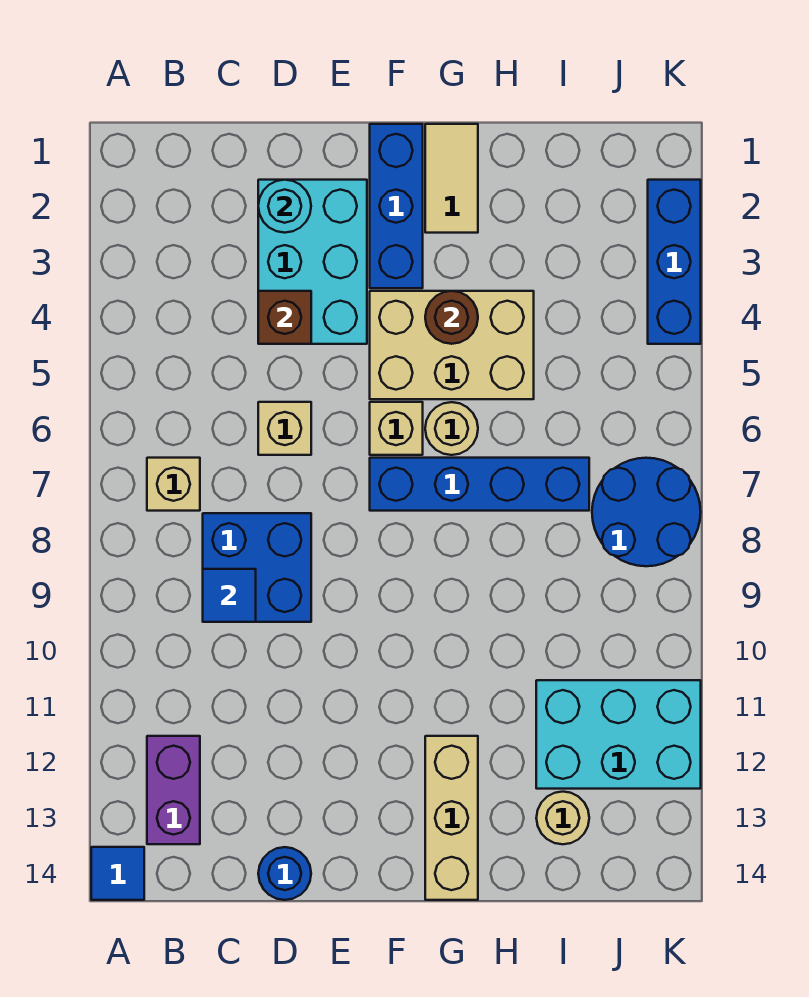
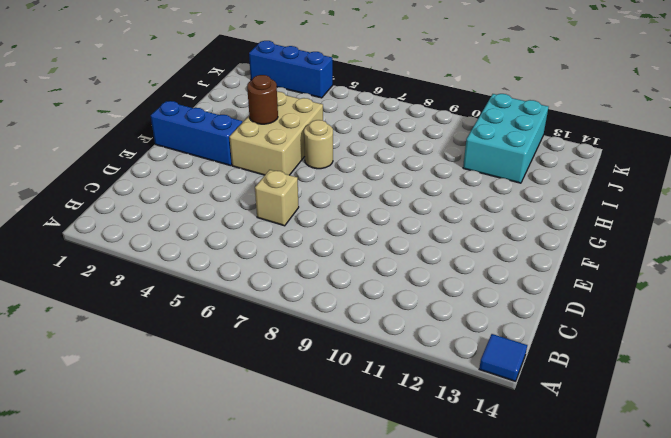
none -> tan 1x1 brick [147,458,200,511]
none -> purple 1x2 brick [147,736,200,844]
none -> blue 2x2 brick [203,513,311,622]

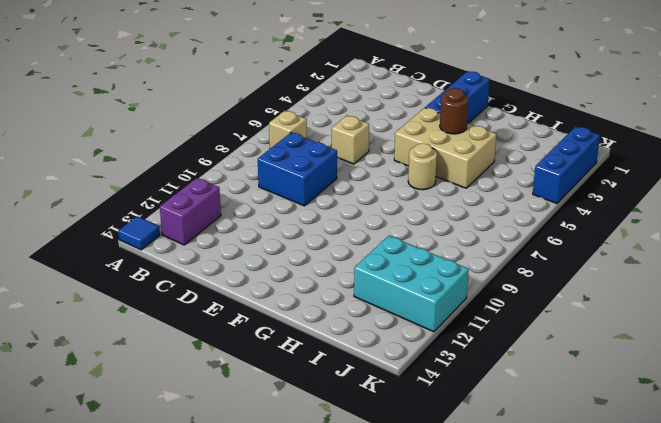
none -> cyan 2x3 brick [258,180,367,344]
none -> blue 1x1 round brick [258,847,311,900]
none -> tan 1x1 brick [370,402,423,455]

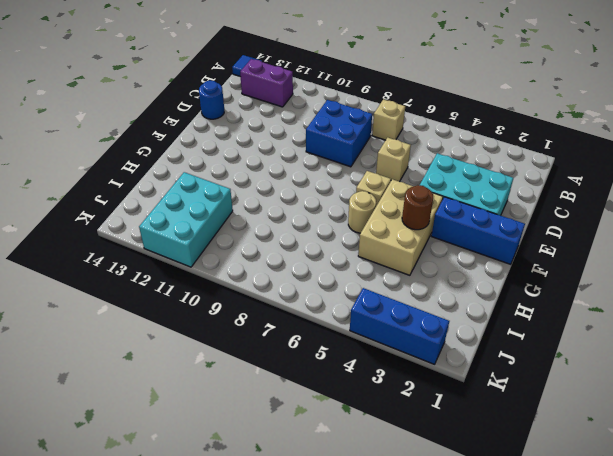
none -> blue 1x4 brick [370,458,589,511]
none -> tan 1x2 tile [425,124,478,233]
none -> tan 1x3 brick [425,736,478,900]

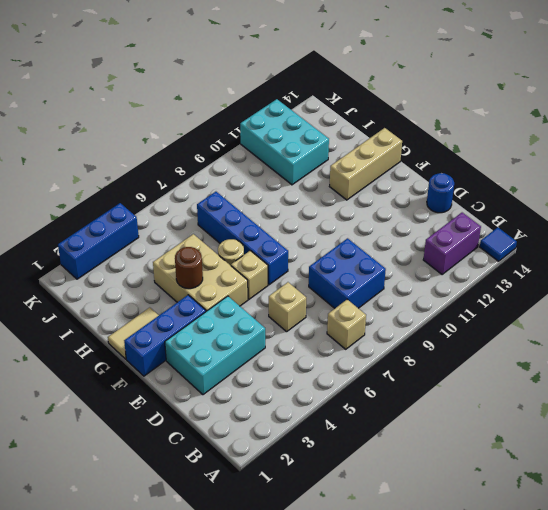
none -> tan 1x1 round brick [536,792,589,844]
none -> blue 2x2 round brick [592,458,701,566]
none -> blue 1x1 tile [203,569,256,622]

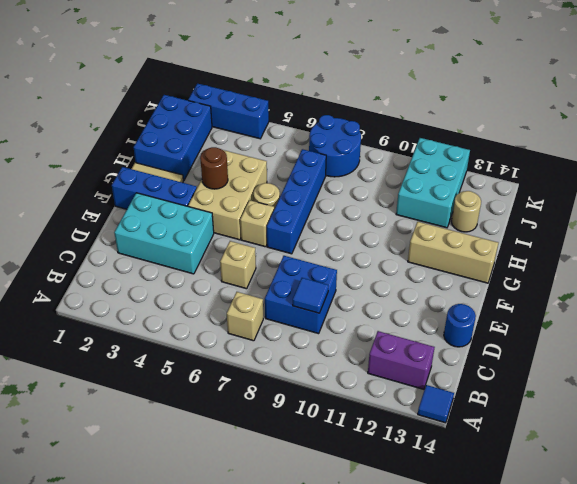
blue 2x3 brick [134,95,212,181] -> none
none -> cyan 1x1 round brick [258,180,311,233]
none -> brown 1x1 brick [258,291,311,344]

